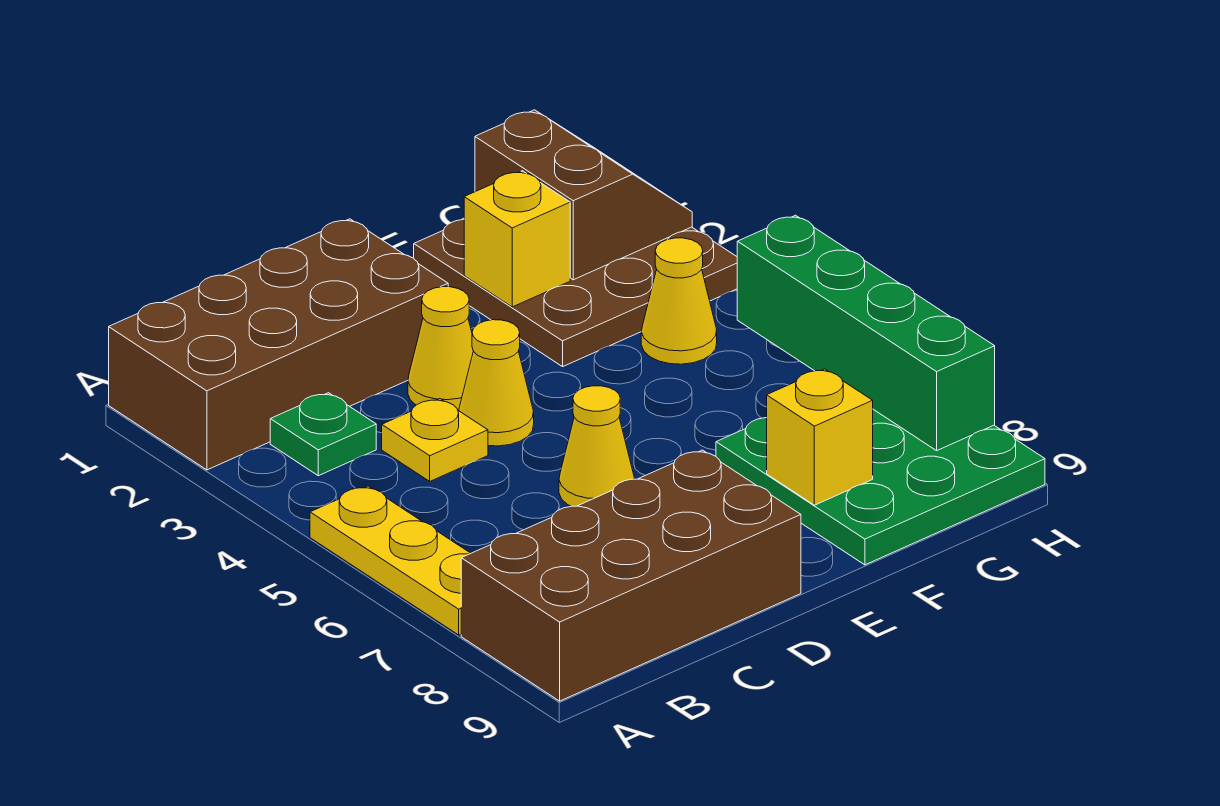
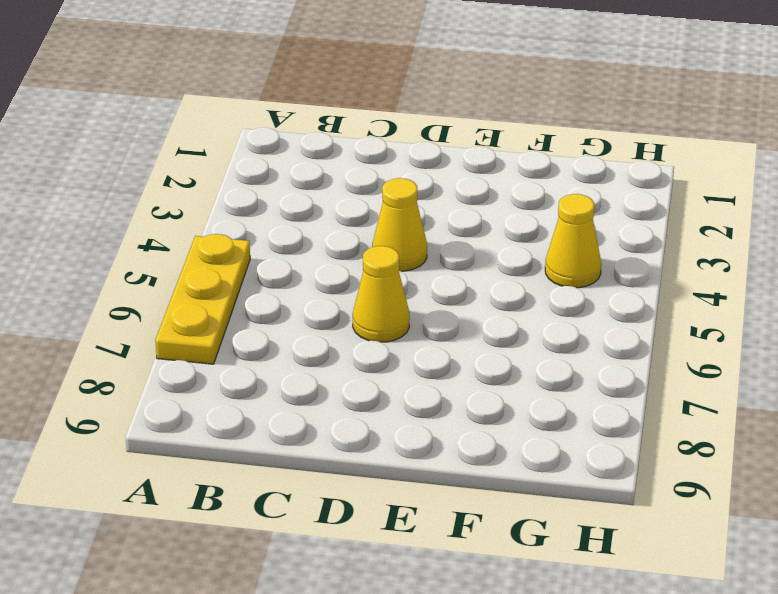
none -> brown 2x4 brick [109,219,448,470]
none -> brown 2x4 brick [461,450,801,701]
none -> green 1x1 plate [270,393,376,476]

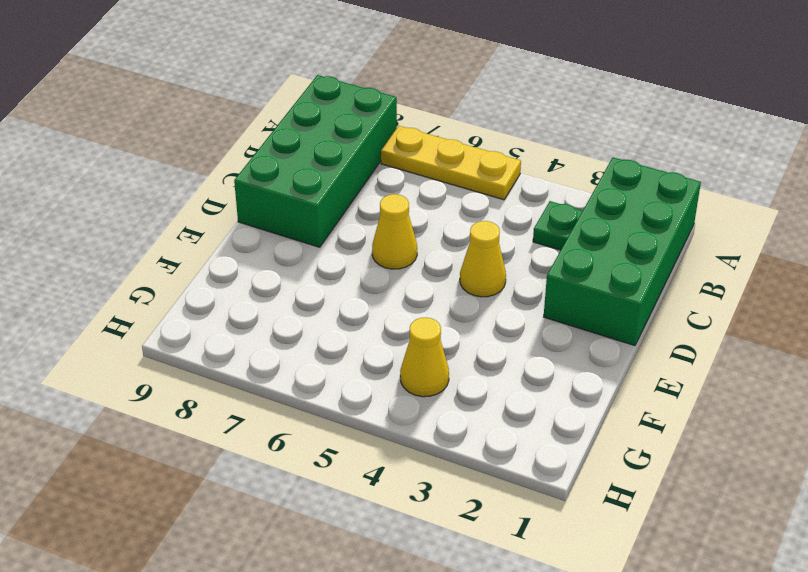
green 2x4 brick [544,157,701,346] -> brown 2x4 brick [109,219,448,470]
green 2x4 brick [234,75,397,247] -> brown 2x4 brick [461,450,801,701]
none -> yellow 1x1 plate [382,399,488,481]
none -> yellow 1x1 cone [408,287,473,411]
none -> brown 3x3 plate [414,219,737,367]

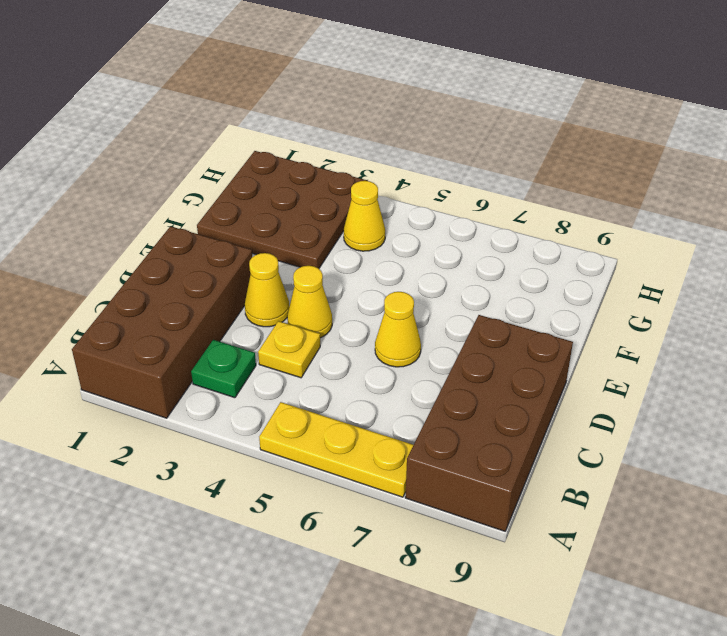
none -> green 3x3 plate [716,409,1045,565]
none -> yellow 1x1 brick [464,171,570,307]
none -> yellow 1x1 brick [767,369,873,505]

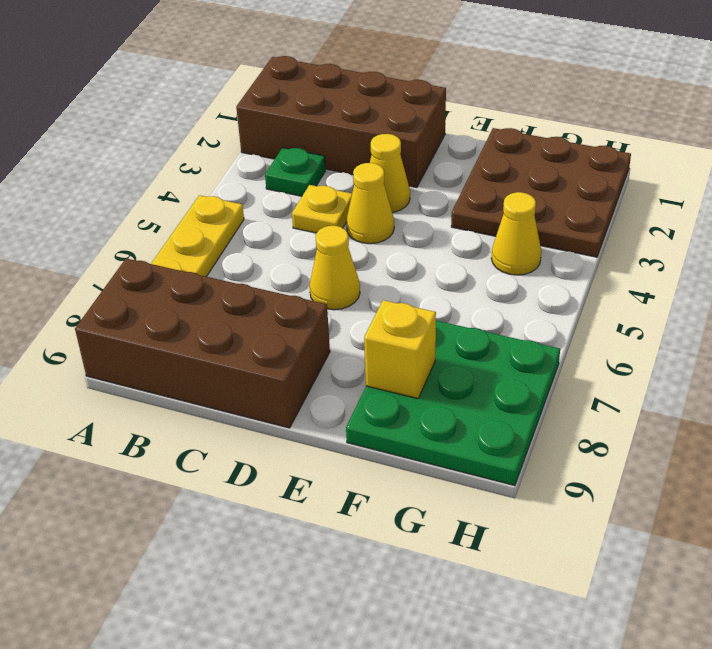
none -> yellow 1x1 brick [464,171,570,307]
none -> brown 2x2 slope [475,110,692,280]
none -> green 1x4 brick [737,215,995,451]

